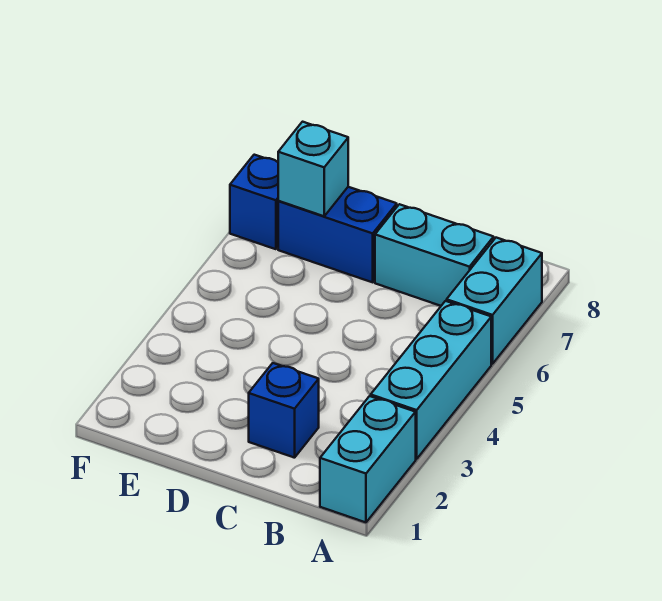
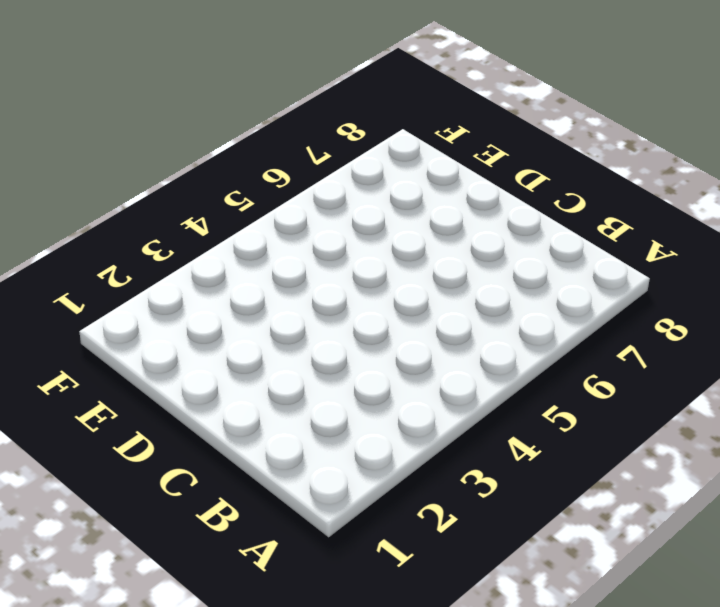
none -> cyan 1x2 brick [320,396,416,522]
none -> cyan 1x3 brick [371,301,491,459]

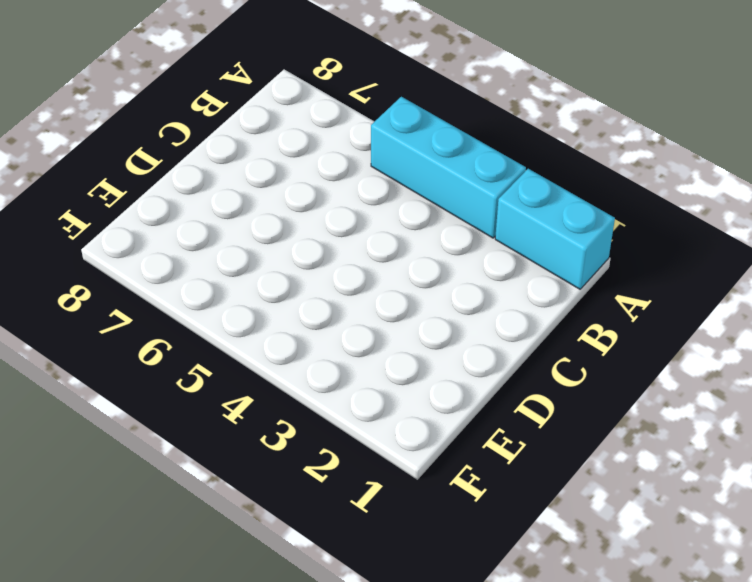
none -> cyan 1x2 brick [447,238,542,364]
none -> cyan 1x2 brick [375,204,494,306]

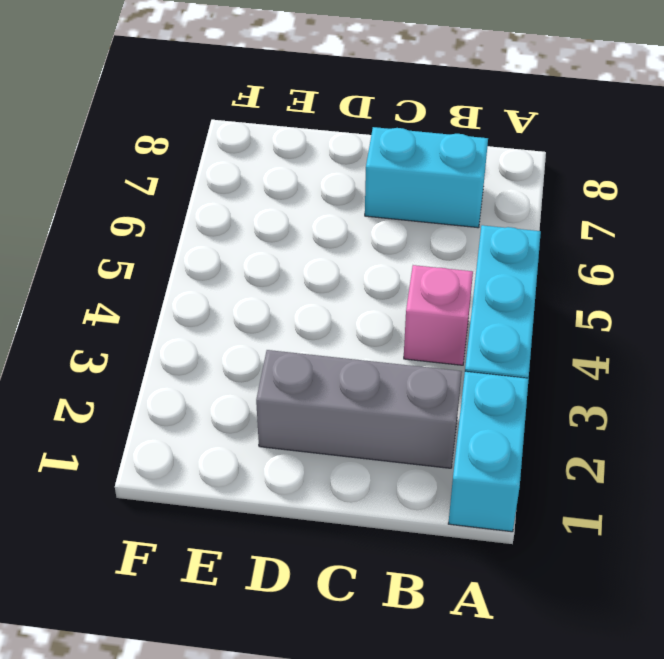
grey 1x3 brick [256,350,462,468] -> blue 1x1 brick [249,363,319,458]
pink 1x1 brick [404,265,473,365] -> none
none -> cyan 1x2 brick [447,238,542,364]
none -> blue 1x2 brick [278,187,397,282]

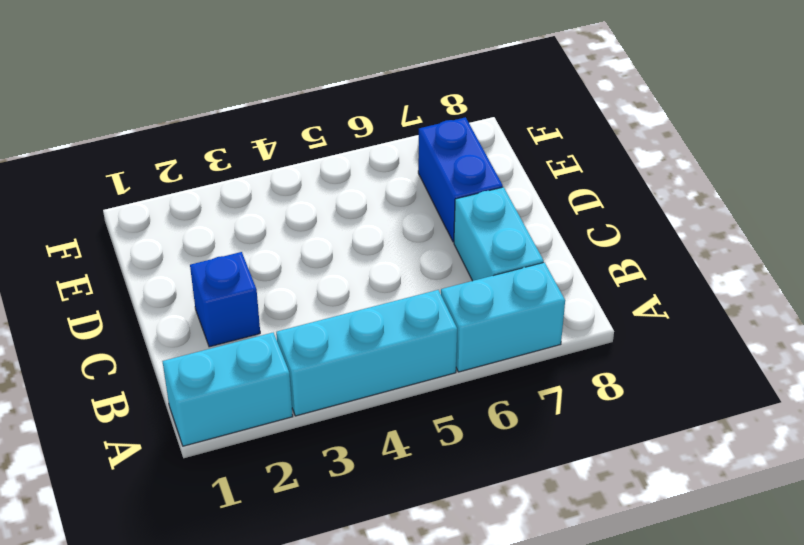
none -> blue 1x1 brick [230,155,278,249]
none -> cyan 1x1 brick [278,122,348,216]

